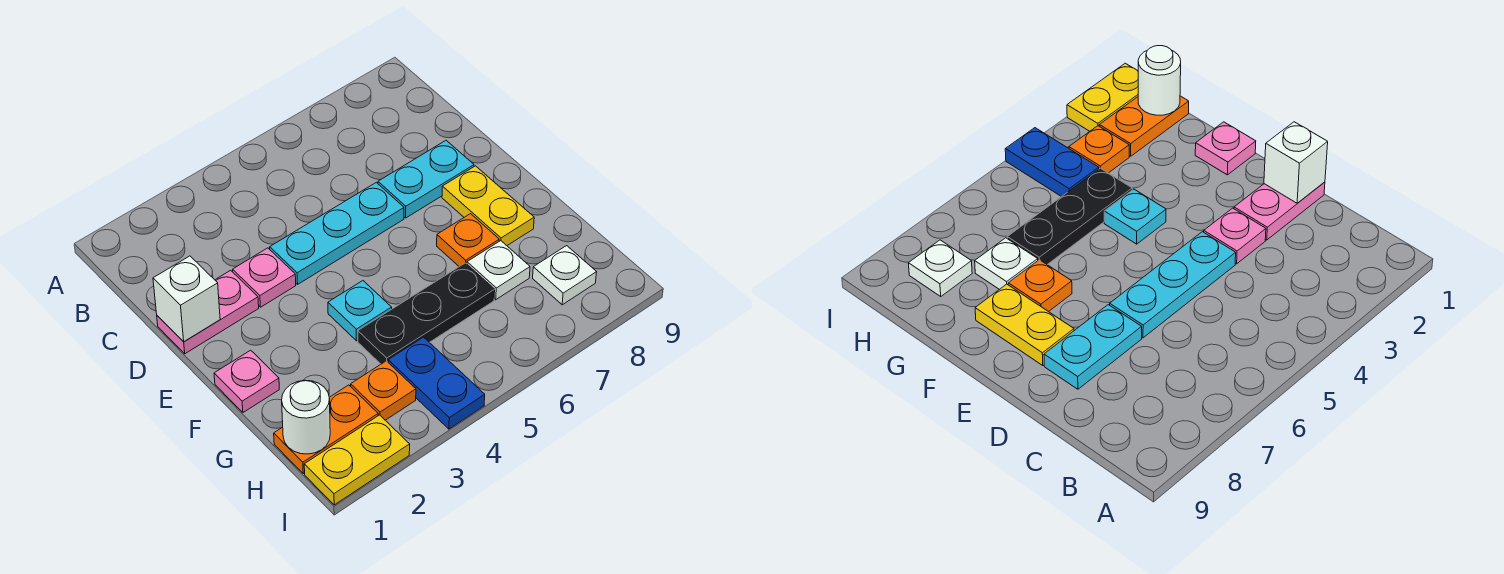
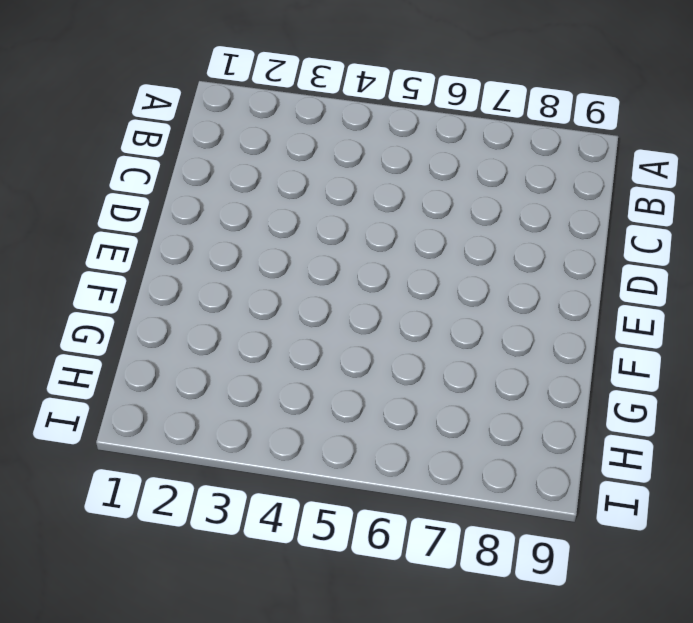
none -> pink 1x2 plate [157,270,259,354]
none -> pink 1x1 plate [233,248,296,307]
none -> cyan 1x3 plate [270,182,404,284]

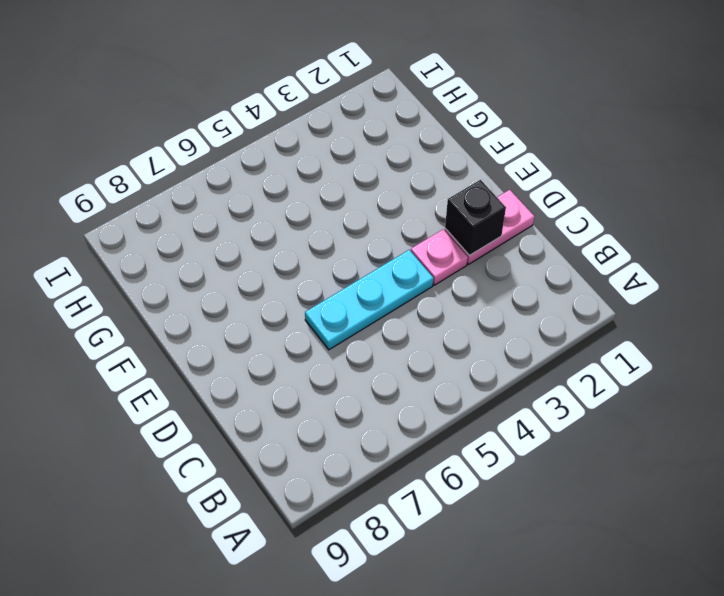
black 1x1 brick [445,180,506,256] -> none
none -> cyan 1x2 plate [378,140,474,218]
none -> yellow 1x2 plate [442,166,534,245]
none -> pink 1x1 plate [214,350,279,412]

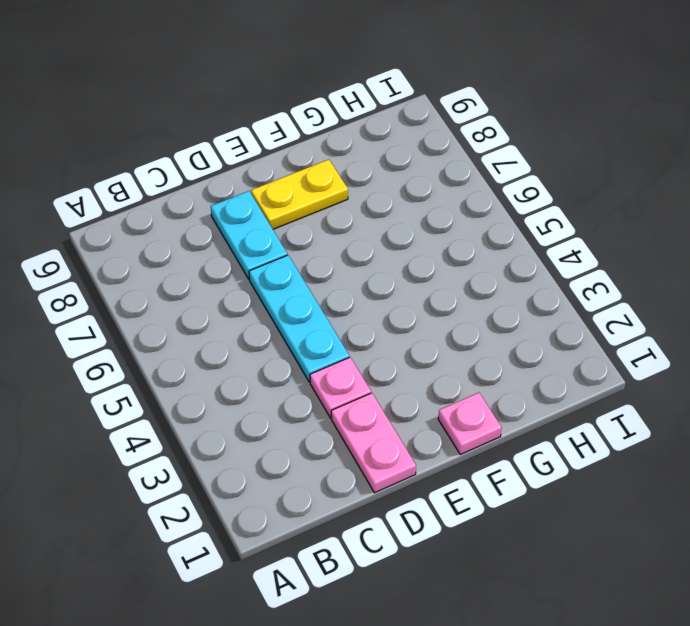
none -> cyan 1x1 plate [328,281,392,341]
none -> orange 1x1 plate [437,214,499,267]
none -> black 1x3 plate [358,263,495,364]

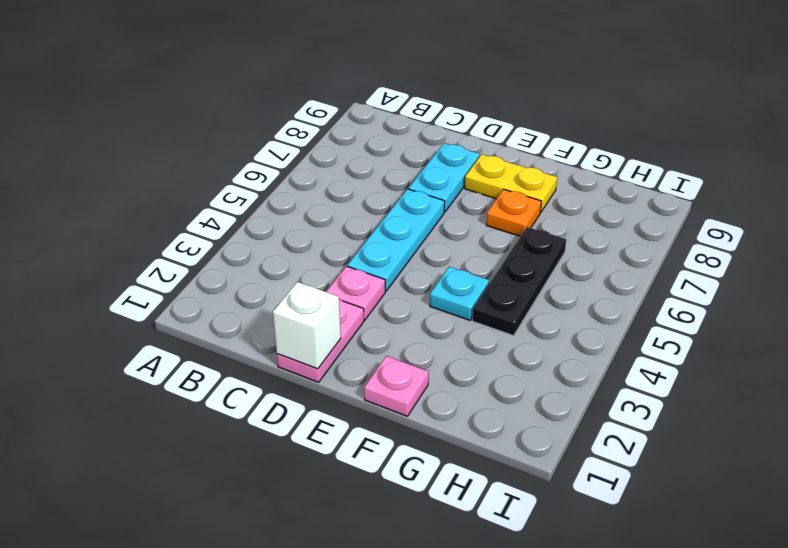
none -> white 1x1 plate [467,241,530,300]
none -> orange 1x2 plate [274,385,378,473]
none -> orange 1x1 plate [351,361,416,420]

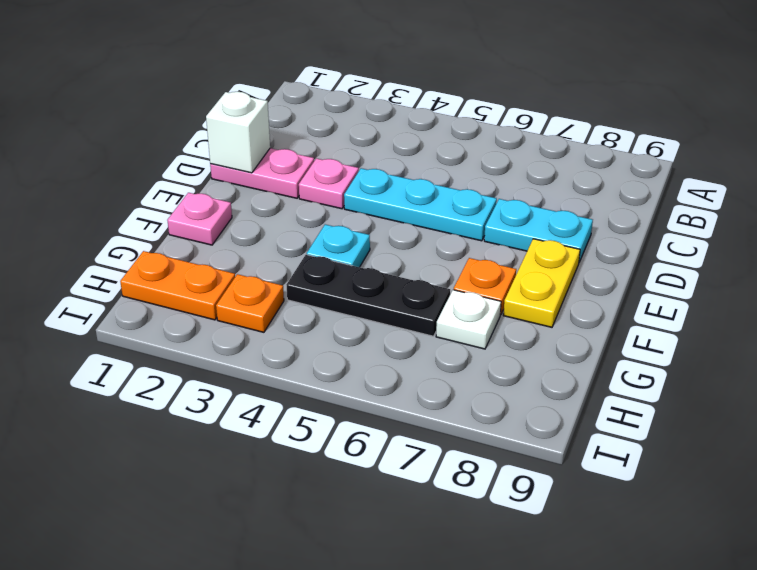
none -> blue 1x2 plate [388,337,485,429]
none -> white 1x1 plate [533,246,597,305]
none -> yellow 1x2 plate [304,415,410,505]

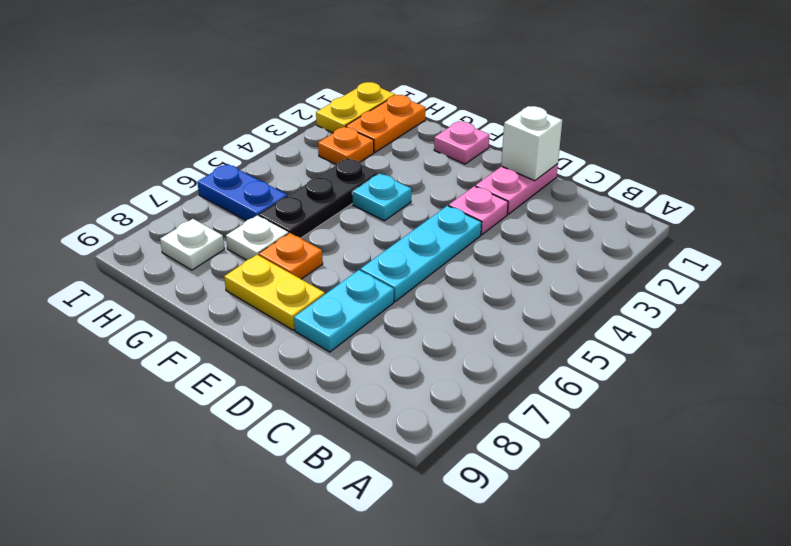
blue 1x2 plate [197,164,287,220] -> blue 1x2 plate moved to [388,337,485,429]
none -> white 1x1 round brick [282,380,330,454]

